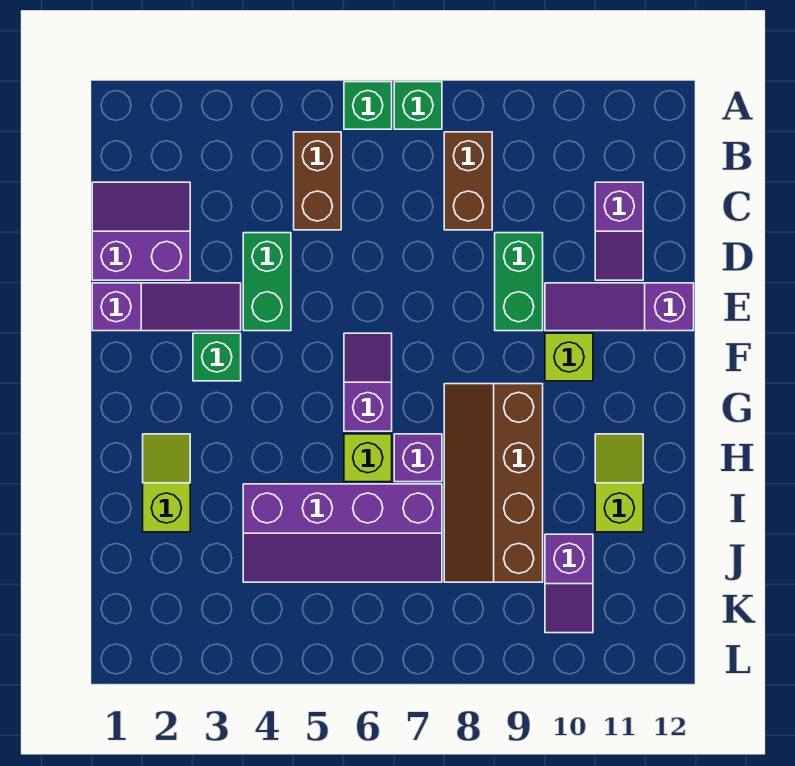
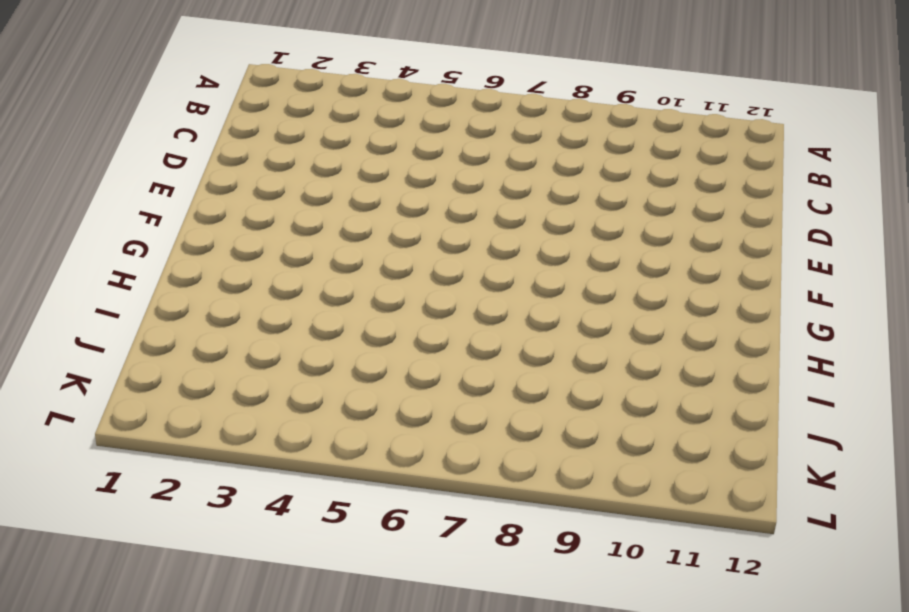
none -> green 1x1 brick [344,82,392,129]
none -> green 1x1 brick [394,82,442,129]
none -> brown 1x2 brick [294,132,341,230]

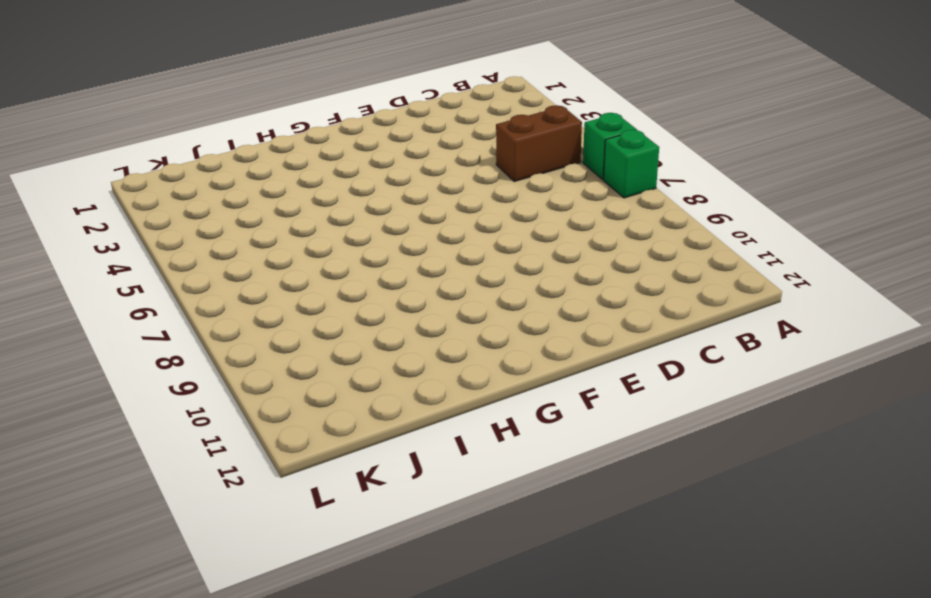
none -> brown 1x2 brick [444,132,492,230]
none -> purple 2x2 slope [92,182,190,280]
none -> purple 1x2 slope [595,182,643,280]

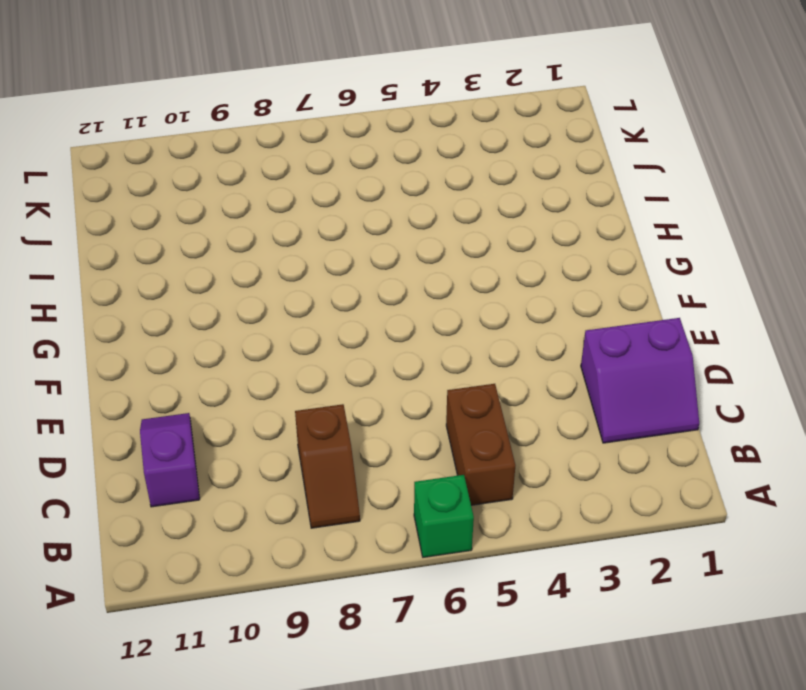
brown 1x2 slope [295,404,360,528] -> brown 1x2 brick [444,132,492,230]
none -> green 1x1 brick [394,82,442,129]
none -> green 1x2 brick [243,233,291,331]
none -> green 1x2 brick [495,233,543,331]

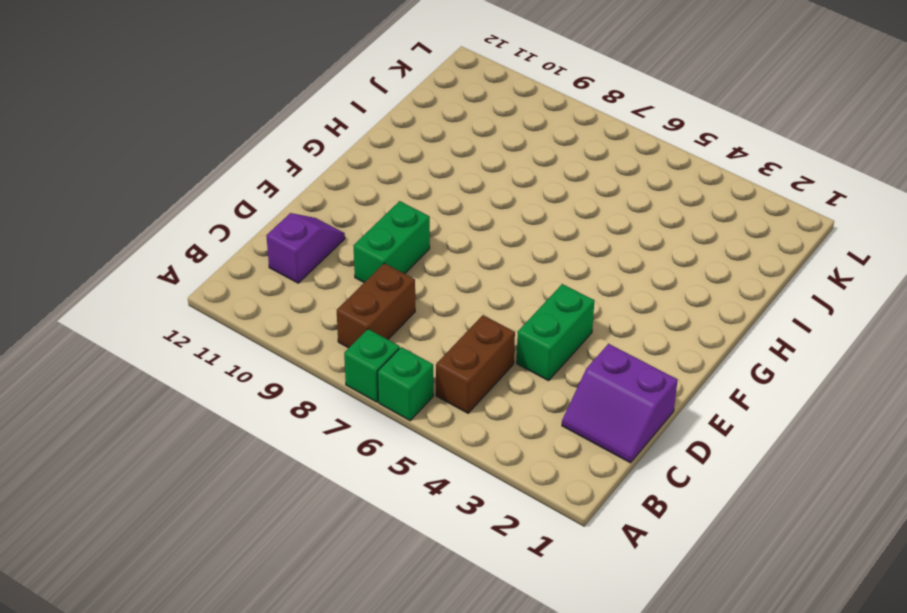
none -> purple 1x3 slope [92,283,241,331]
none -> purple 1x3 slope [545,283,694,331]
none -> green 1x1 brick [193,333,241,381]

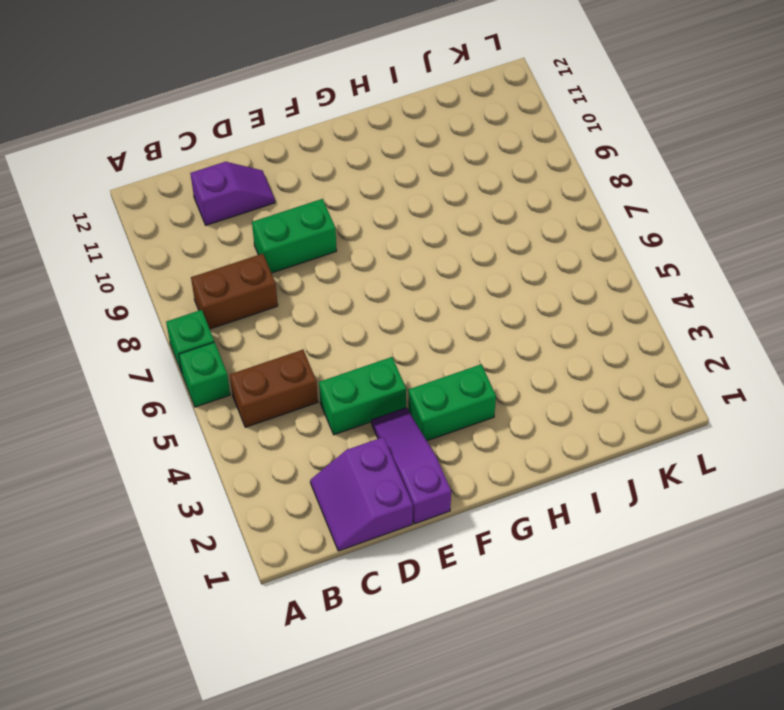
green 1x2 brick [408,364,496,441] -> green 1x1 brick [193,333,241,381]
none -> purple 1x3 slope [545,283,694,331]
none -> purple 1x2 slope [344,333,392,431]
none -> lime 1x1 brick [545,333,593,381]

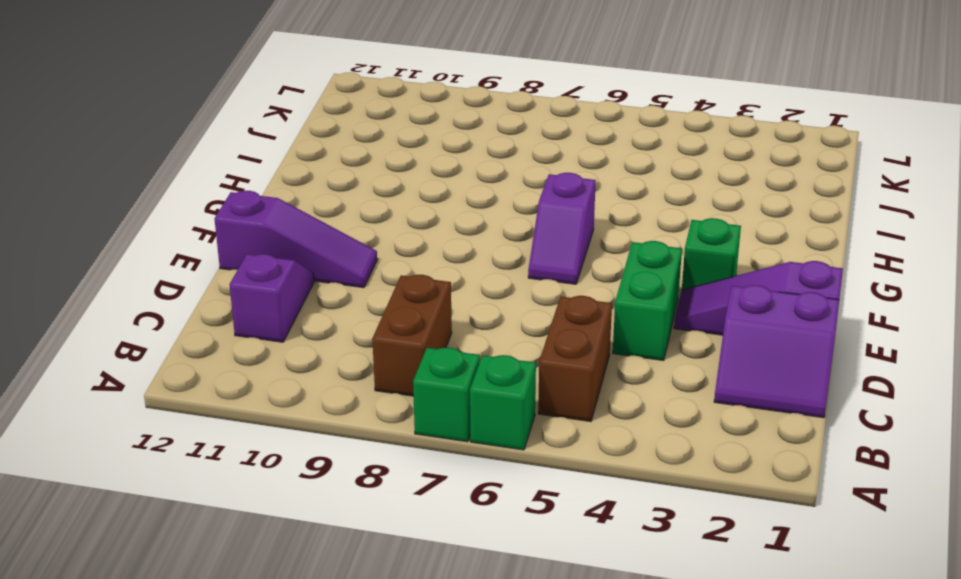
none -> green 1x2 brick [495,233,543,331]
none -> lime 1x1 brick [545,333,593,381]
none -> brown 2x4 slope [444,384,543,582]

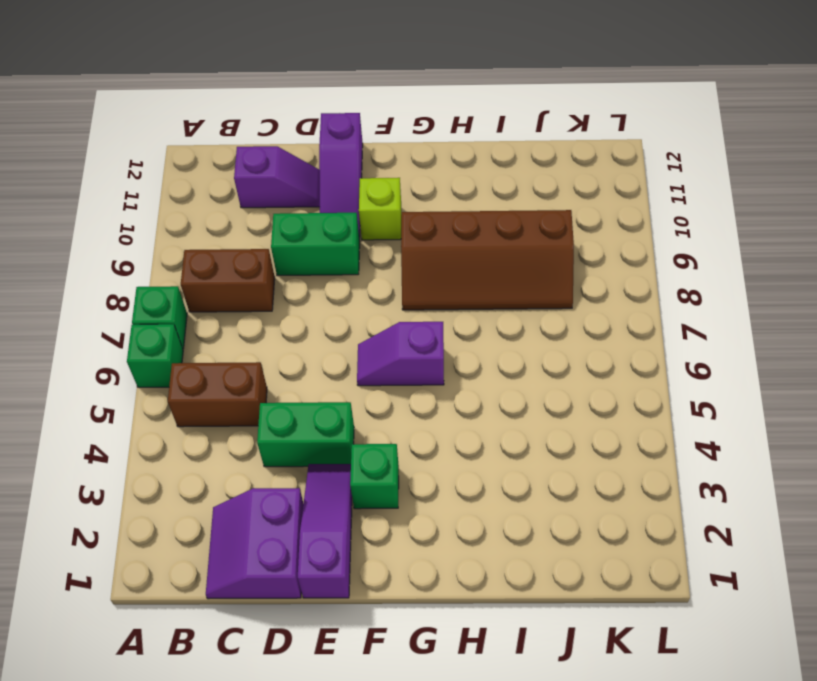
none -> lime 1x2 slope [143,434,190,532]
none -> lime 1x1 brick [344,434,392,482]
none -> purple 1x1 brick [394,434,442,482]

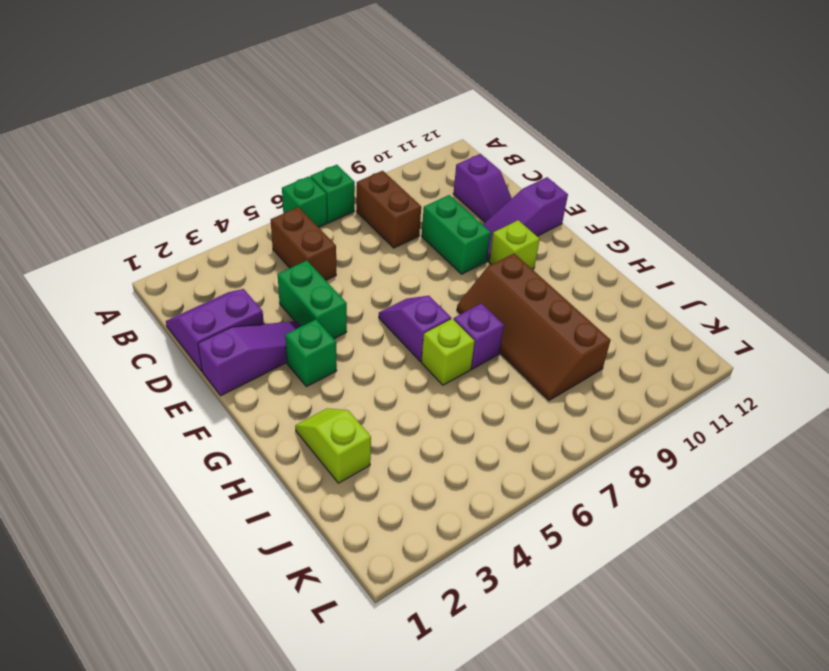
none -> lime 1x2 slope [595,434,643,532]
none -> purple 2x4 slope [243,484,442,582]
none -> purple 1x2 slope [545,534,593,633]

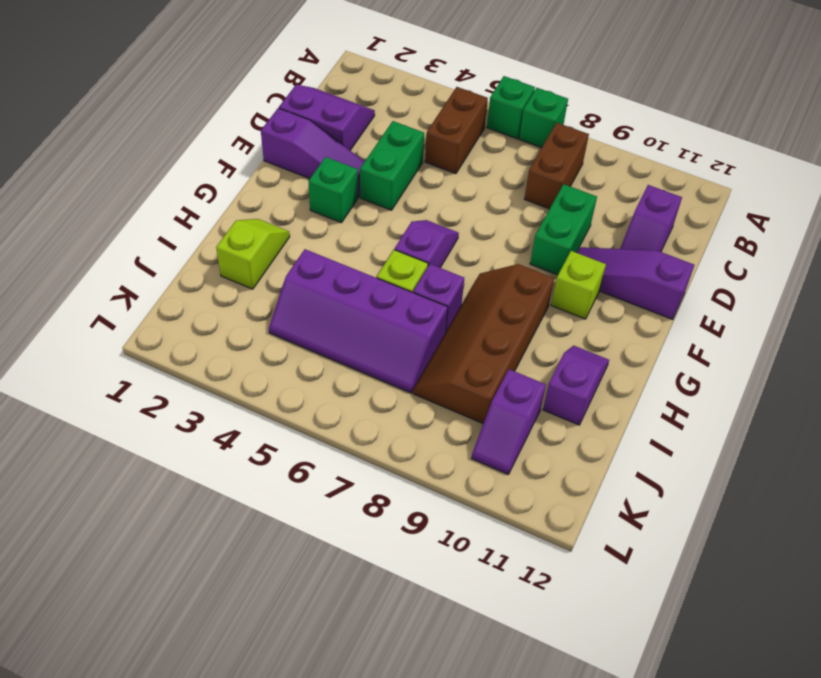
purple 1x2 slope [543,346,609,425] -> lime 1x2 slope [595,434,643,532]

